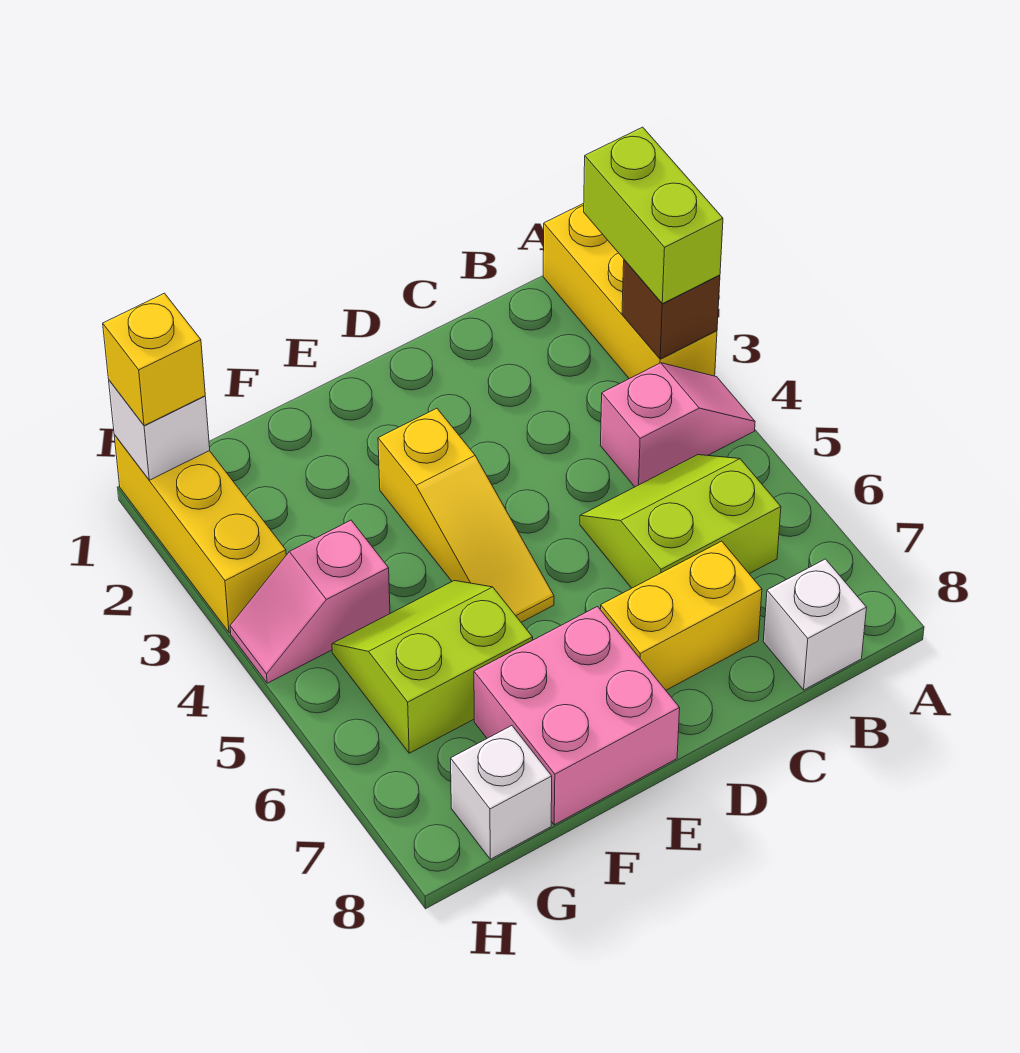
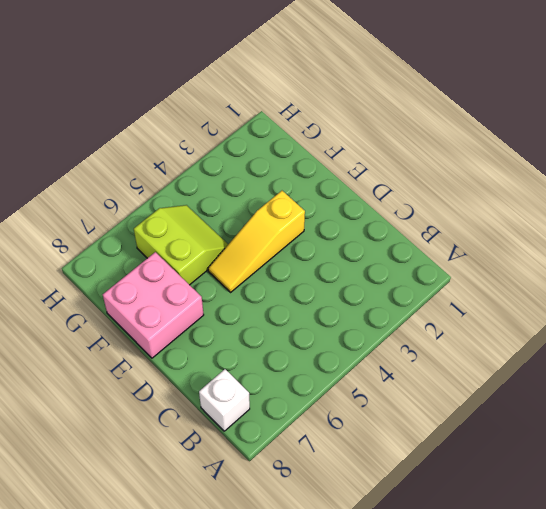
none -> yellow 1x3 brick [543,203,717,379]
none -> pink 1x2 slope [600,363,755,487]
none -> lime 2x2 slope [580,455,781,588]

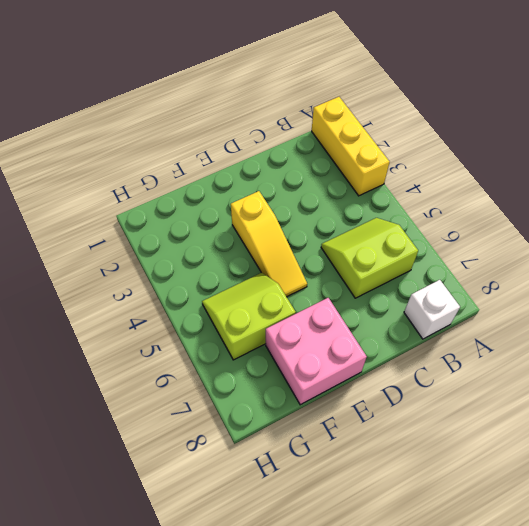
none -> pink 1x2 slope [600,363,755,487]
none -> yellow 1x2 brick [600,541,762,690]
none -> pink 1x2 slope [230,520,390,683]

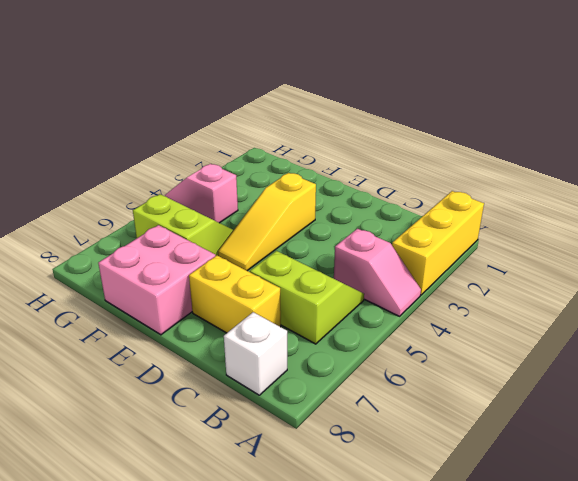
none -> white 1x1 brick [451,726,552,859]
none -> yellow 1x3 brick [114,435,286,633]
none -> brown 1x1 brick [622,260,720,359]

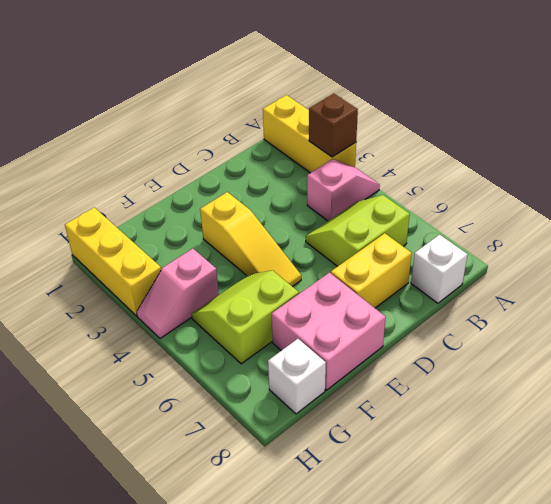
none -> white 1x1 brick [109,381,210,480]
none -> lime 1x2 brick [584,127,723,304]
none -> yellow 1x1 brick [103,293,205,426]

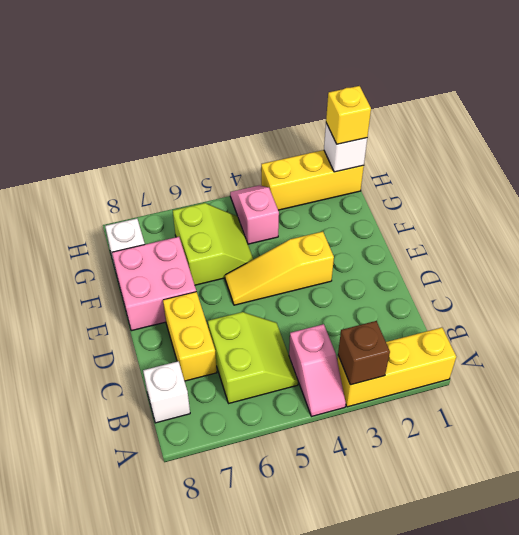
none -> lime 1x2 brick [584,127,723,304]

